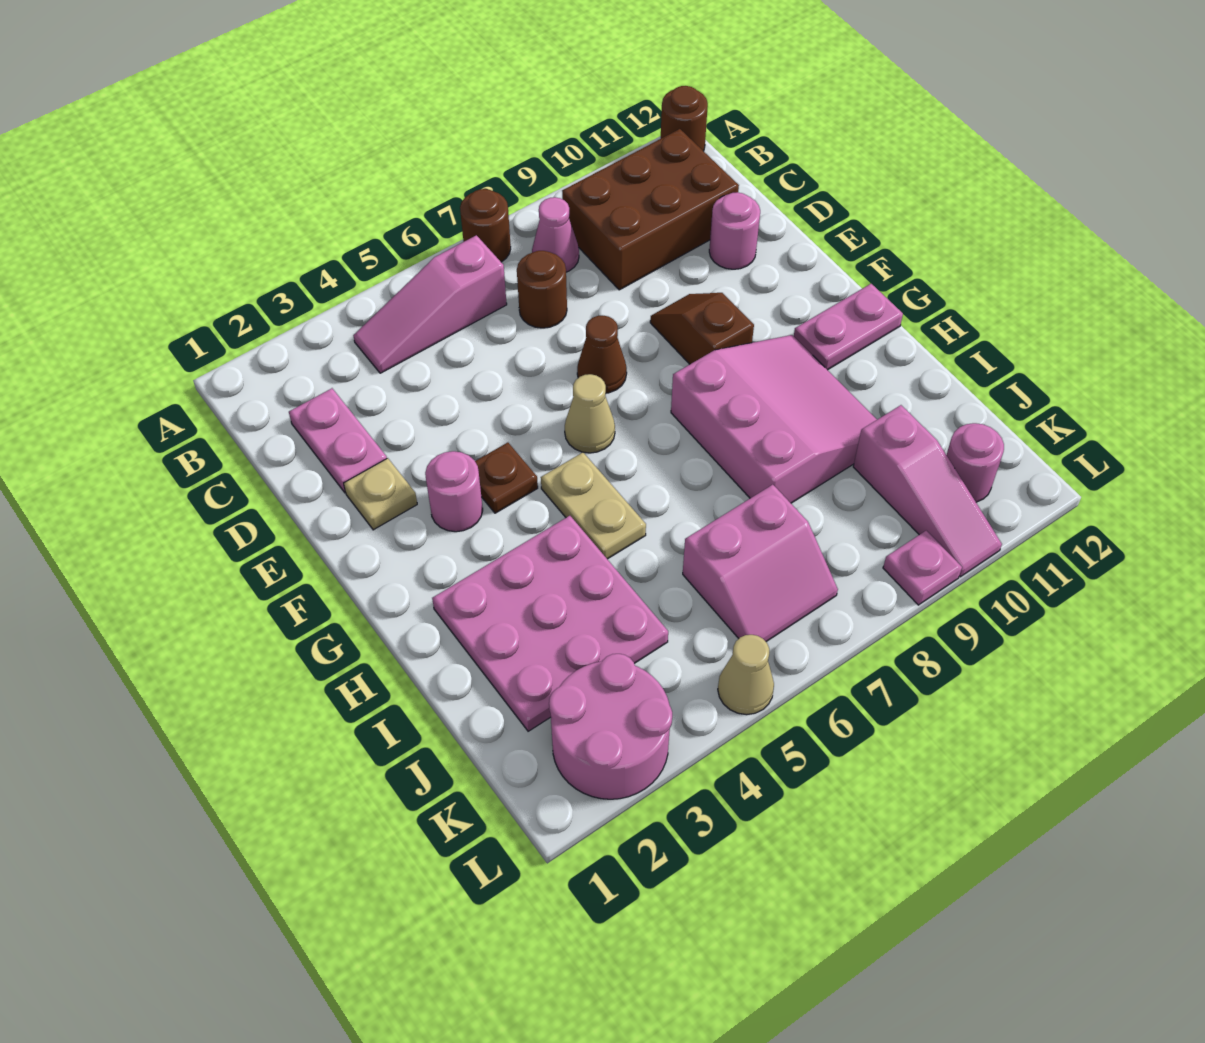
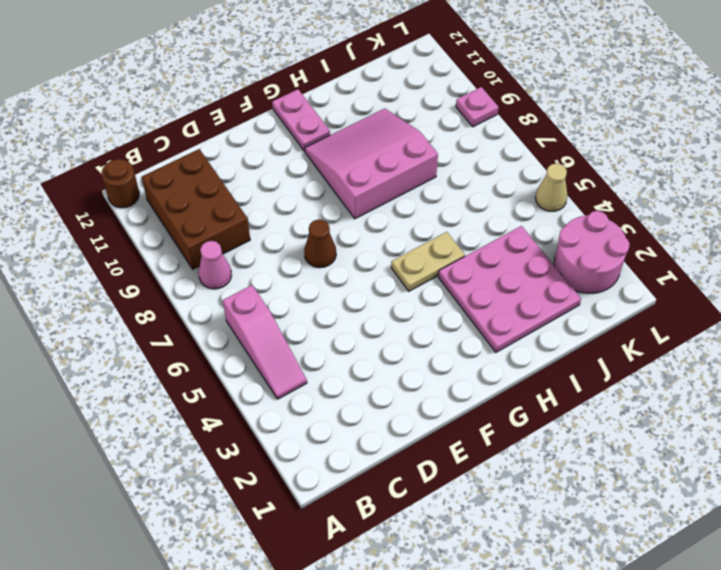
none -> brown 1x1 round brick [460,189,511,262]
none -> pink 1x2 plate [289,388,387,493]
none -> brown 1x1 round brick [517,251,567,328]

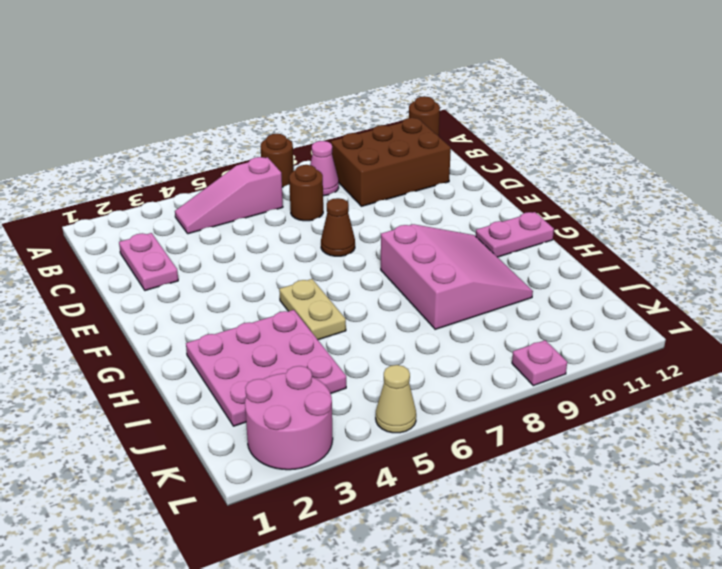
none -> pink 1x1 round brick [709,192,760,269]
none -> tan 1x1 plate [344,458,417,530]
none -> brown 1x2 slope [650,293,754,364]

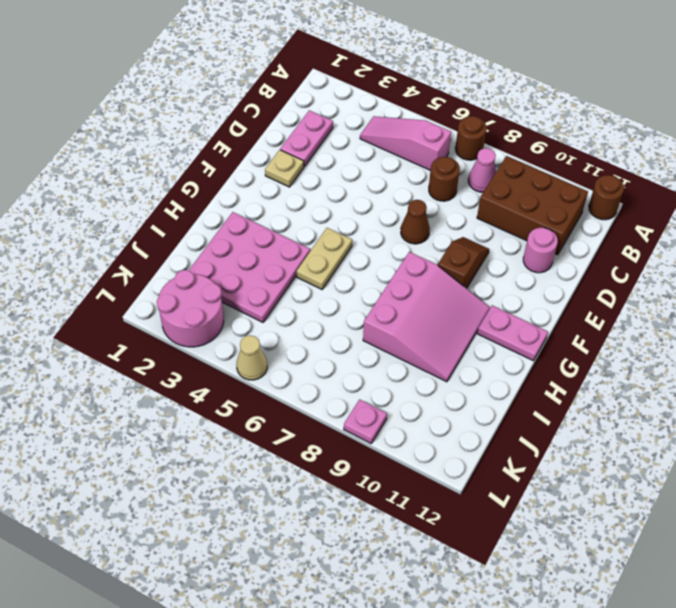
none -> pink 1x1 round brick [425,451,483,532]
none -> brown 1x1 plate [475,443,538,513]
none -> tan 1x1 cone [565,374,615,453]

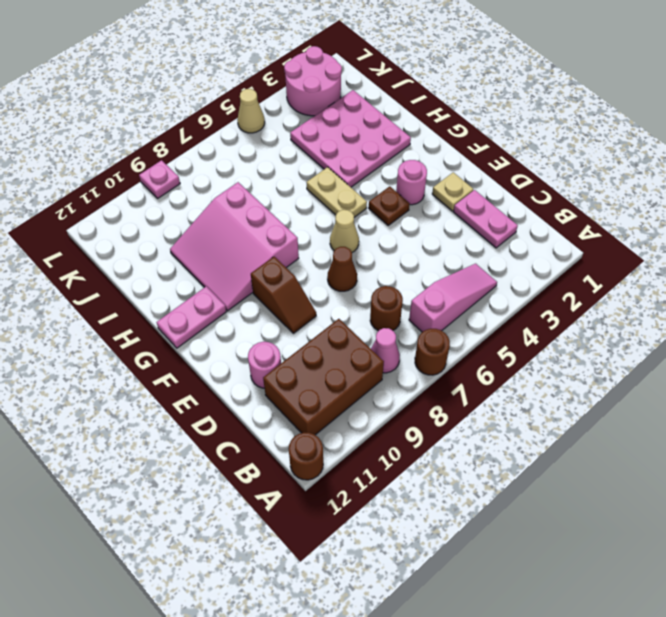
none -> pink 2x2 slope [683,485,838,642]
none -> pink 1x3 slope [853,405,1002,577]
none -> pink 1x1 round brick [947,423,1004,502]

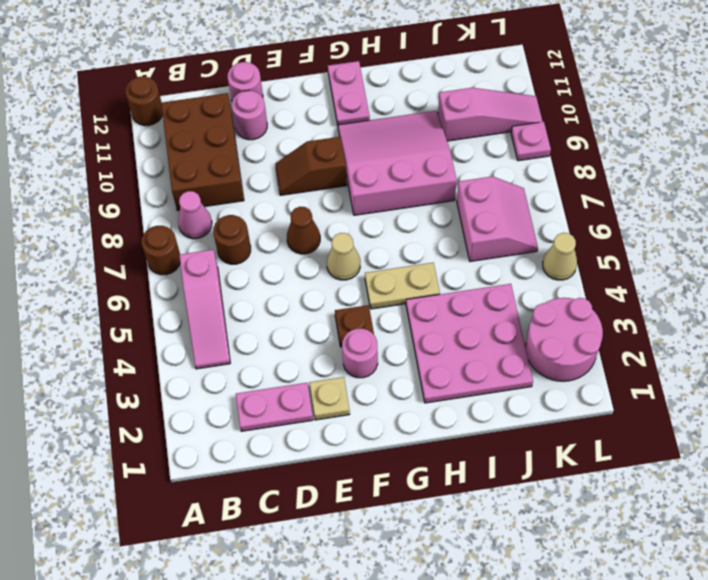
pink 1x1 round brick [228,62,263,101] -> pink 1x1 round brick moved to [947,423,1004,502]

